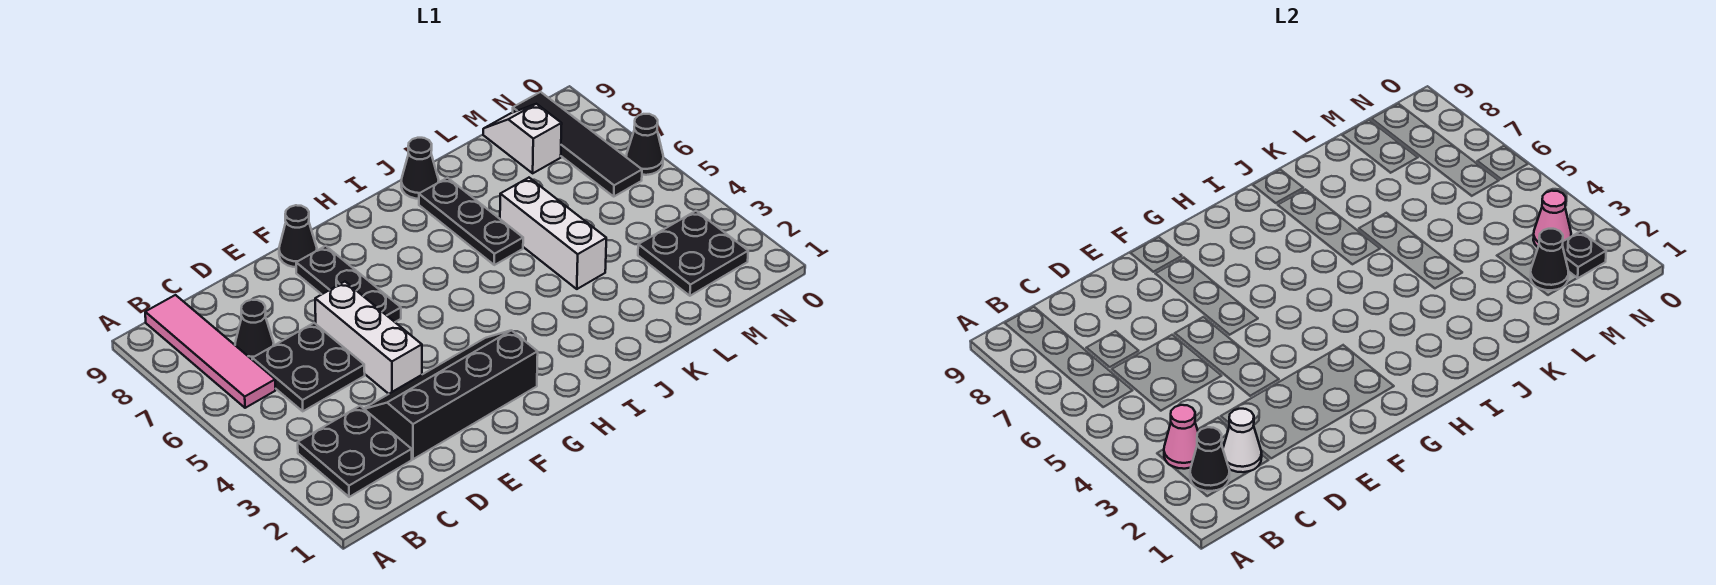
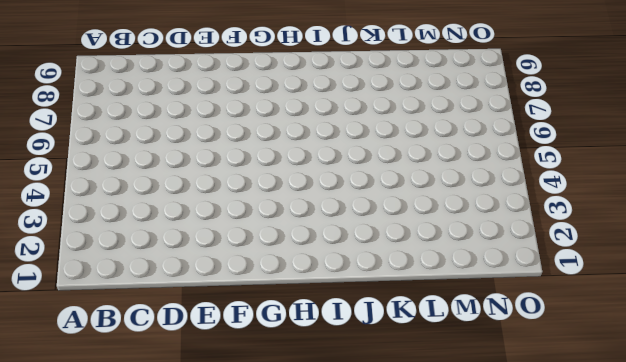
none -> black 2x2 plate [298,406,412,497]
none -> pink 1x4 tile [145,295,276,408]
none -> black 2x2 plate [252,323,365,411]

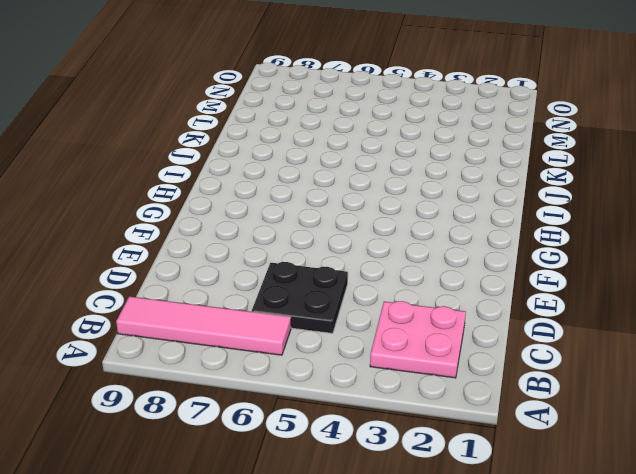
pink 2x2 plate [370,301,466,378] -> black 2x2 plate [298,406,412,497]
none -> black 1x1 cone [235,300,274,359]
none -> black 2x4 slope [364,330,538,459]
none -> white 1x3 brick [315,282,422,394]

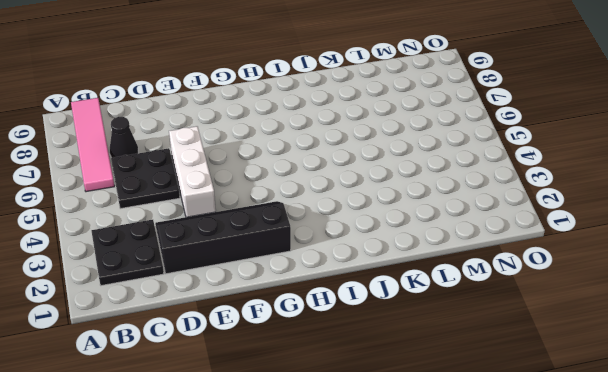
none -> black 1x3 plate [296,246,401,322]
none -> black 1x1 cone [279,205,317,267]
none -> black 1x3 plate [419,178,523,265]

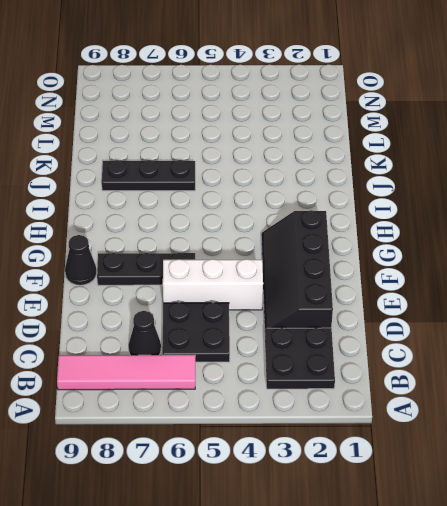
none -> black 1x1 cone [401,138,439,199]
none -> white 1x3 brick [500,178,606,289]
none -> black 2x2 plate [638,211,748,296]

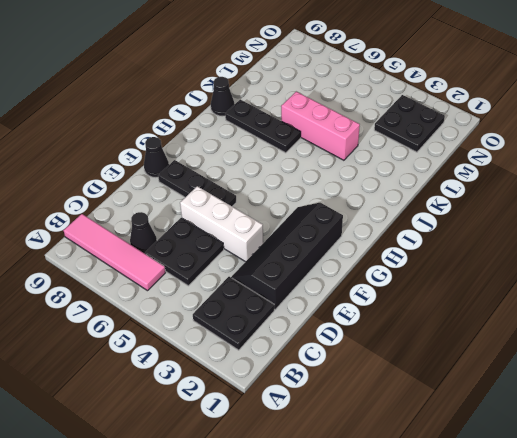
pink 1x3 brick [281,92,360,160] -> white 1x3 brick [500,178,606,289]
none -> white 1x2 slope [483,104,562,173]
none -> black 1x4 tile [513,92,642,196]
none -> black 1x1 cone [626,114,663,175]

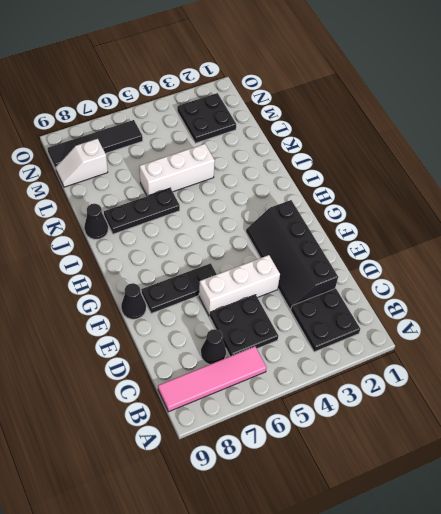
none -> black 1x1 cone [626,114,663,175]
none -> black 1x1 cone [1190,427,1230,491]
none -> pink 1x1 cone [1164,405,1198,469]

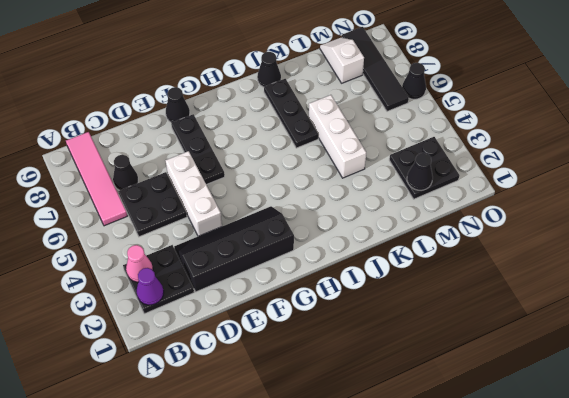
purple 1x1 cone [137,268,164,305] -> black 1x1 cone [1190,427,1230,491]
none -> white 1x1 cone [1223,409,1262,472]
none -> black 1x1 plate [1562,231,1606,278]
none -> pink 1x1 cone [1533,191,1571,247]

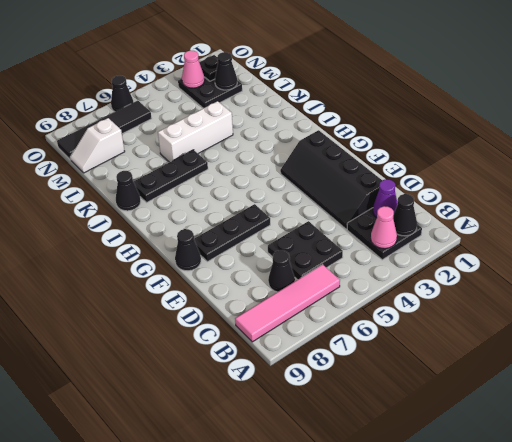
purple 1x1 cone [373,179,398,218] -> white 1x1 cone [1223,409,1262,472]
none -> white 1x3 brick [315,282,422,394]

